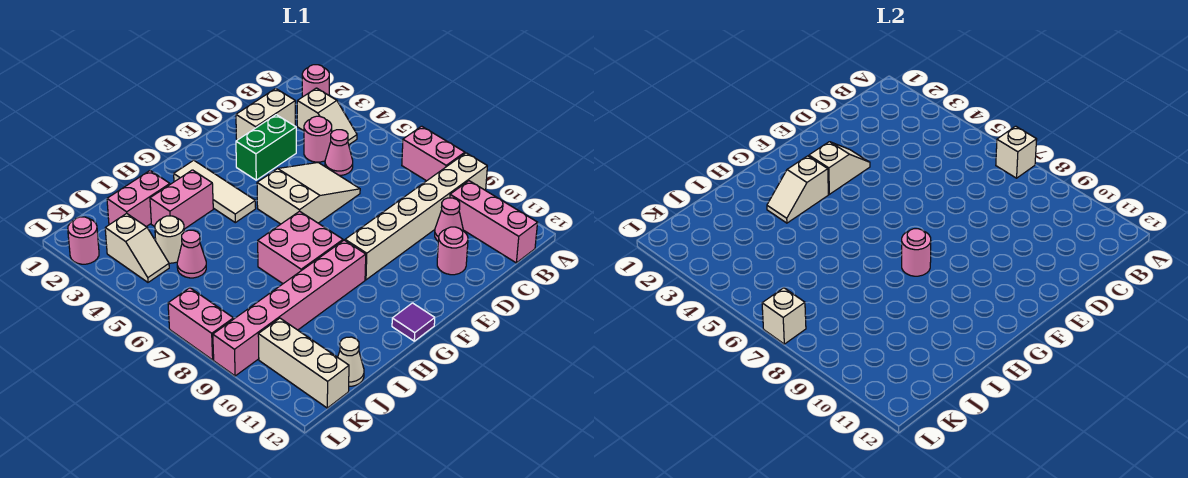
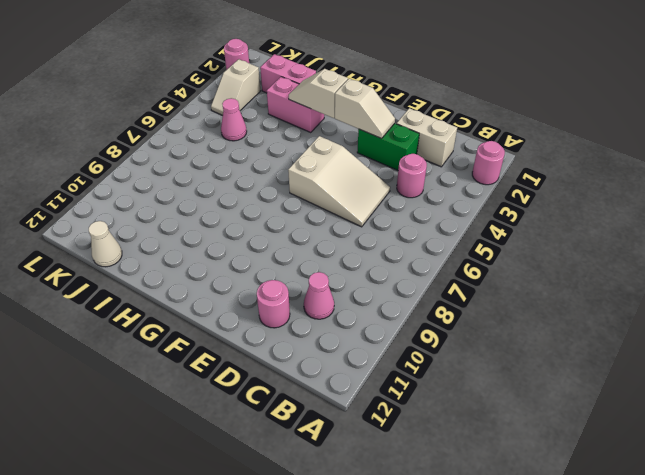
none -> pink 1x2 brick [402,126,465,181]
none -> white 1x6 brick [345,153,487,280]
none -> white 1x2 slope [297,88,357,145]
none -> pink 1x3 brick [450,181,538,263]

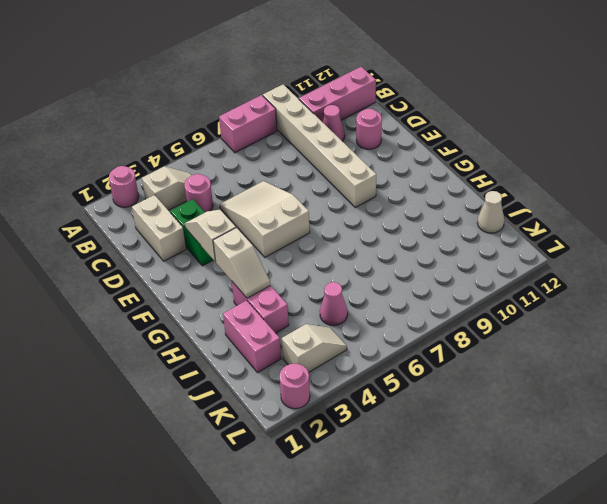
none -> pink 1x1 cone [325,130,353,175]
none -> white 1x3 tile [174,160,256,223]
none -> pink 2x2 brick [258,211,343,284]
none -> pink 1x6 brick [213,240,366,376]

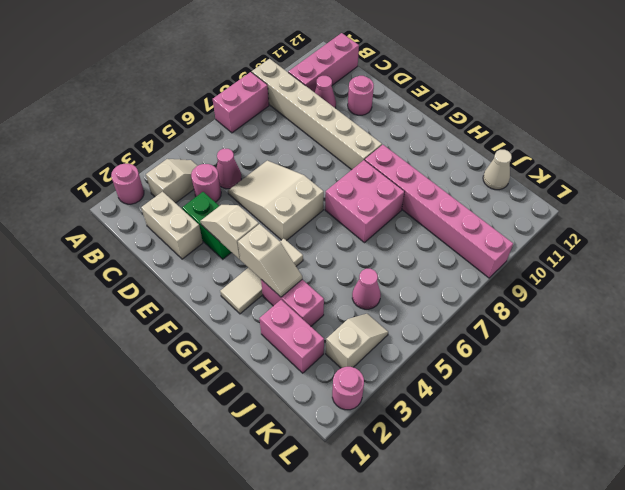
none -> purple 1x1 tile [392,303,435,341]
none -> white 1x1 round brick [155,216,184,263]
none -> white 1x3 brick [258,318,349,408]
none -> pink 1x2 brick [168,288,233,360]

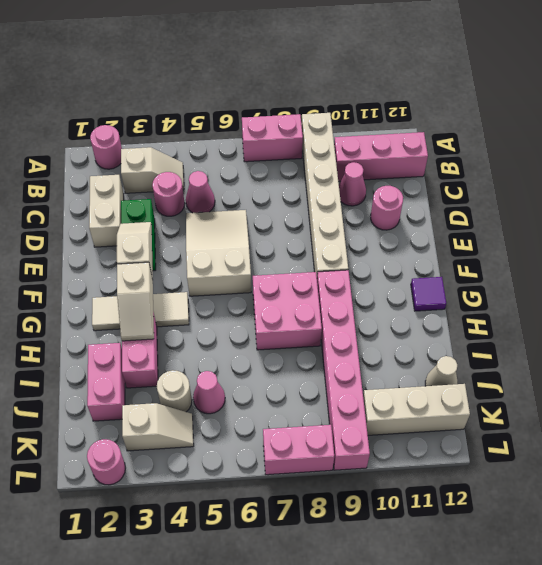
none -> white 1x1 brick [996,126,1037,178]
none -> pink 1x1 round brick [902,229,931,276]
none -> white 1x1 brick [762,288,806,344]

